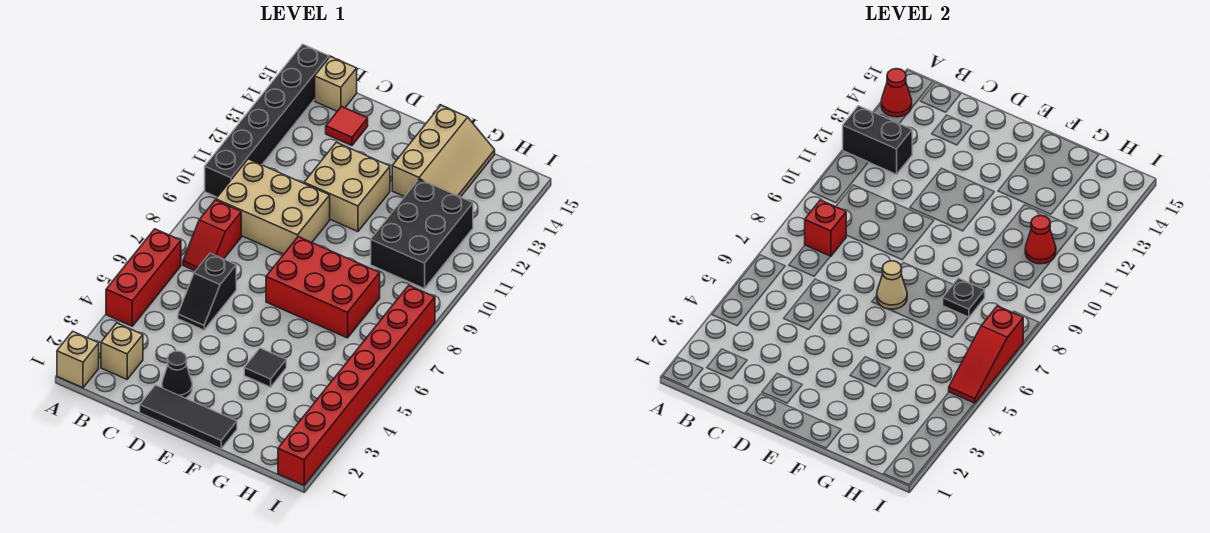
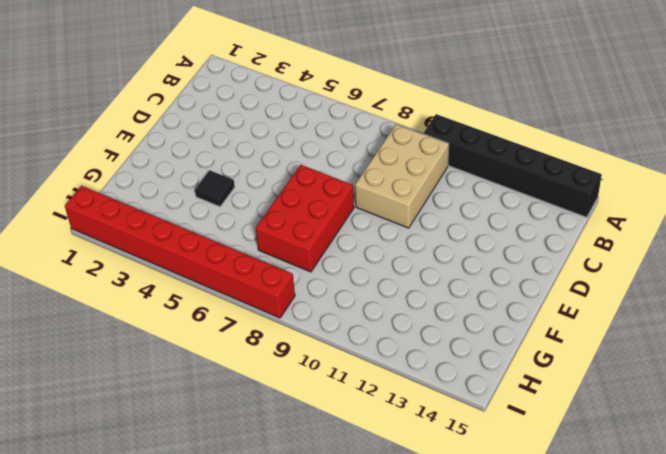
none -> tan 1x1 brick [57,331,99,388]
none -> red 1x3 brick [106,229,181,326]
none -> tan 1x1 brick [101,323,143,379]

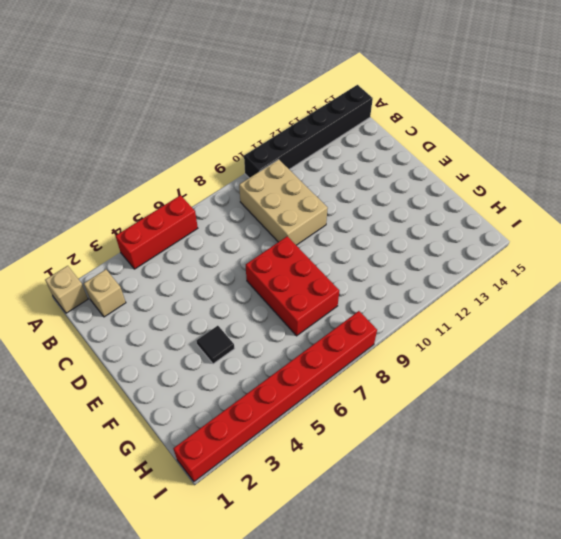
none -> red 1x2 slope [183,200,241,271]
none -> tan 1x1 brick [315,56,357,111]
none -> black 1x2 slope [178,253,236,330]

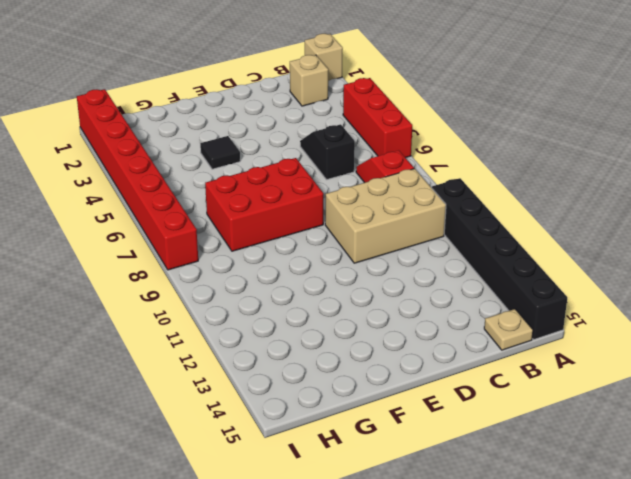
tan 1x1 plate [484,309,533,350] -> tan 1x1 brick [315,56,357,111]
none -> red 1x1 tile [326,106,368,146]
none -> black 1x3 tile [140,385,237,449]
none -> black 1x1 cone [162,351,192,398]

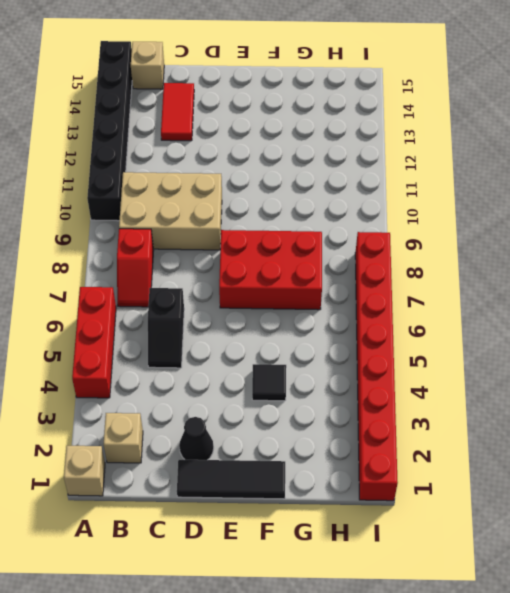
red 1x2 tile [161,83,194,141] -> red 1x1 tile [326,106,368,146]
none -> tan 2x2 brick [304,142,390,231]
none -> tan 2x3 slope [392,105,495,197]
none -> black 2x3 brick [371,179,473,289]

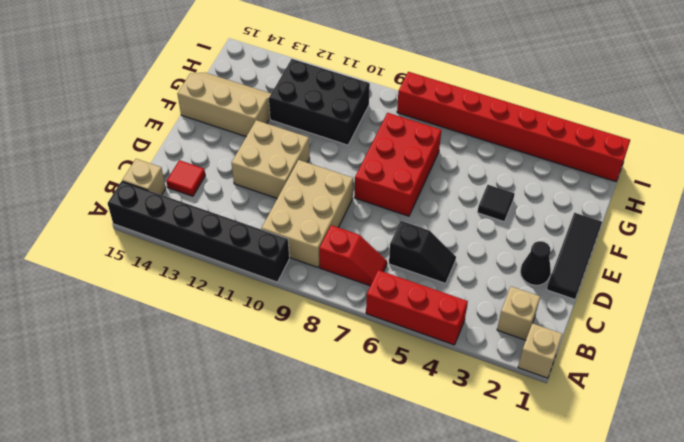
none -> black 1x2 brick [843,106,912,174]
none -> red 1x1 cone [881,69,912,117]
none -> red 1x1 brick [805,200,846,256]

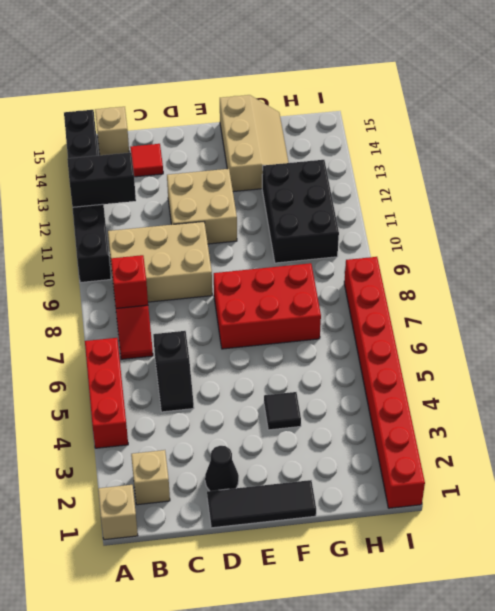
none -> red 1x1 cone [881,69,912,117]
none -> tan 1x1 cone [877,261,907,309]
none -> black 1x1 plate [943,278,985,318]

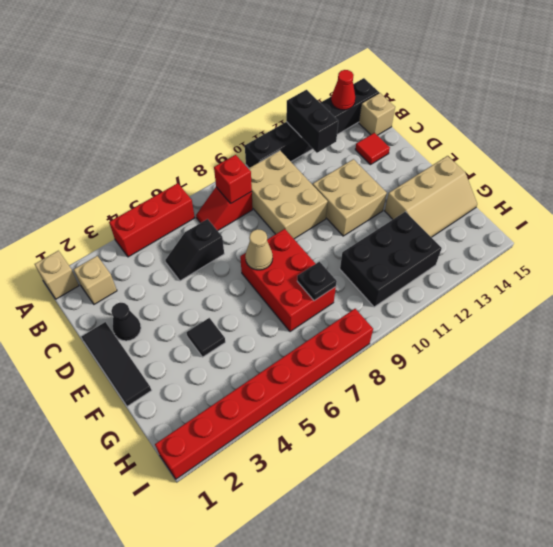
none -> red 1x1 cone [1025,215,1056,264]
none -> red 1x3 slope [949,306,1023,403]

